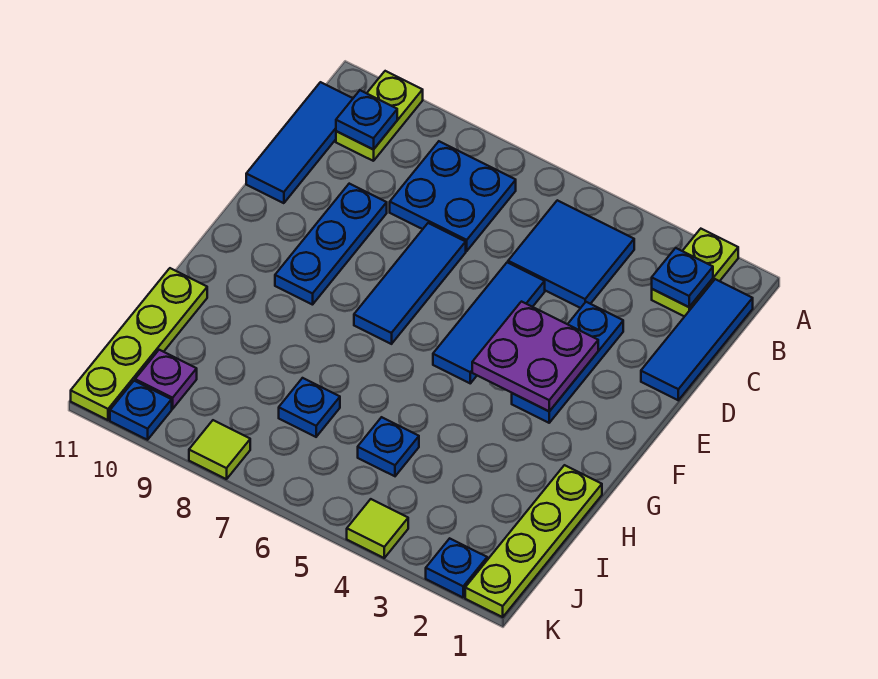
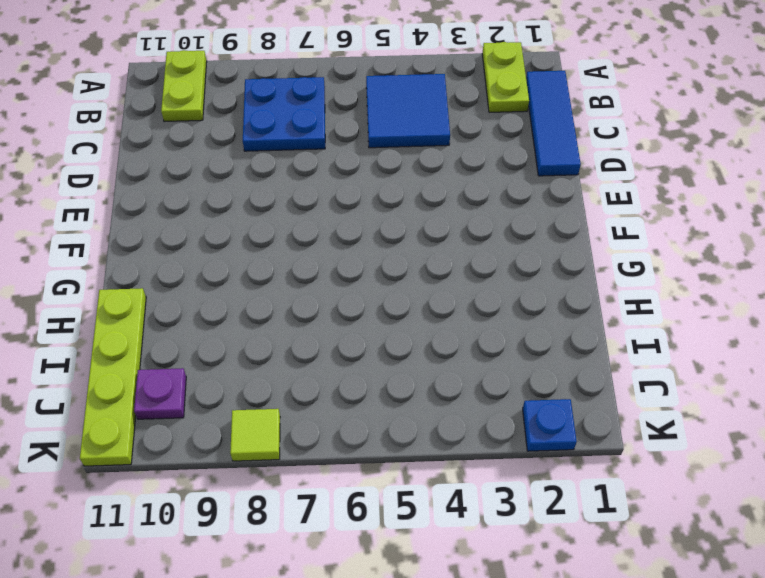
none -> blue 1x3 tile [246,82,353,203]
none -> blue 1x3 plate [512,302,623,423]
none -> blue 1x3 tile [433,262,545,383]

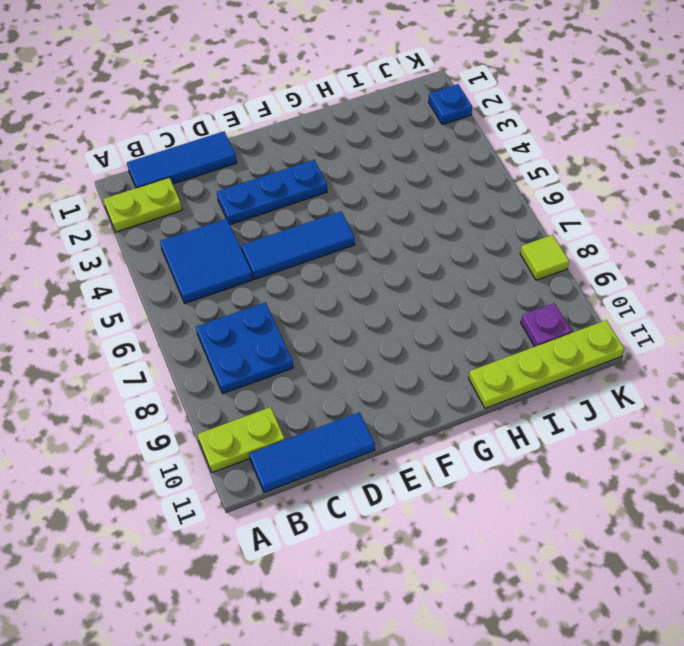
none -> blue 1x3 tile [354,223,466,344]
none -> blue 1x3 plate [275,184,387,305]
none -> lime 1x4 plate [465,465,602,617]

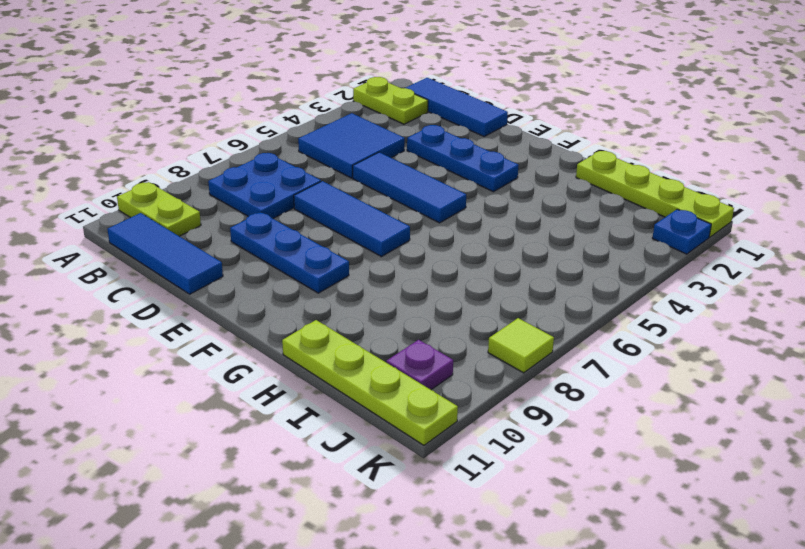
none -> blue 1x1 plate [358,417,419,476]
none -> blue 1x1 plate [279,378,340,437]
none -> lime 1x1 tile [347,499,408,558]

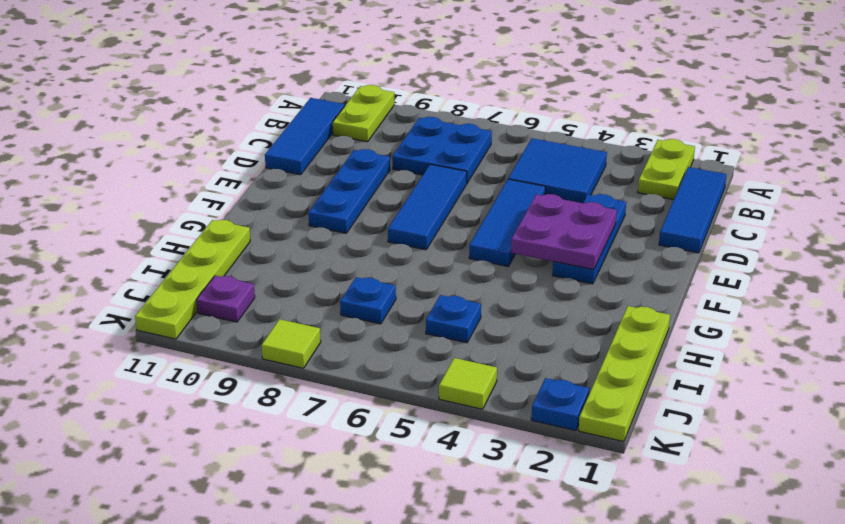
none -> blue 1x1 plate [110,381,172,440]
none -> blue 1x1 plate [652,248,713,307]
none -> blue 1x1 plate [336,90,397,150]

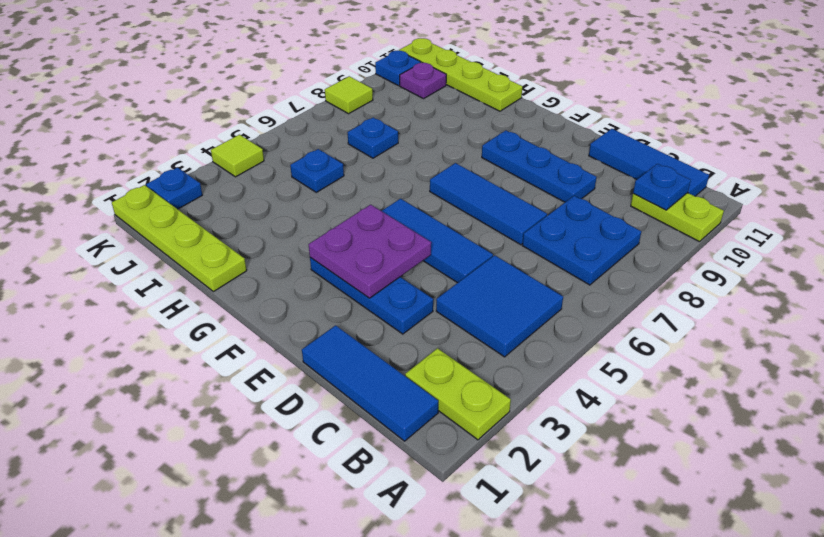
none -> blue 1x1 plate [652,248,713,307]

